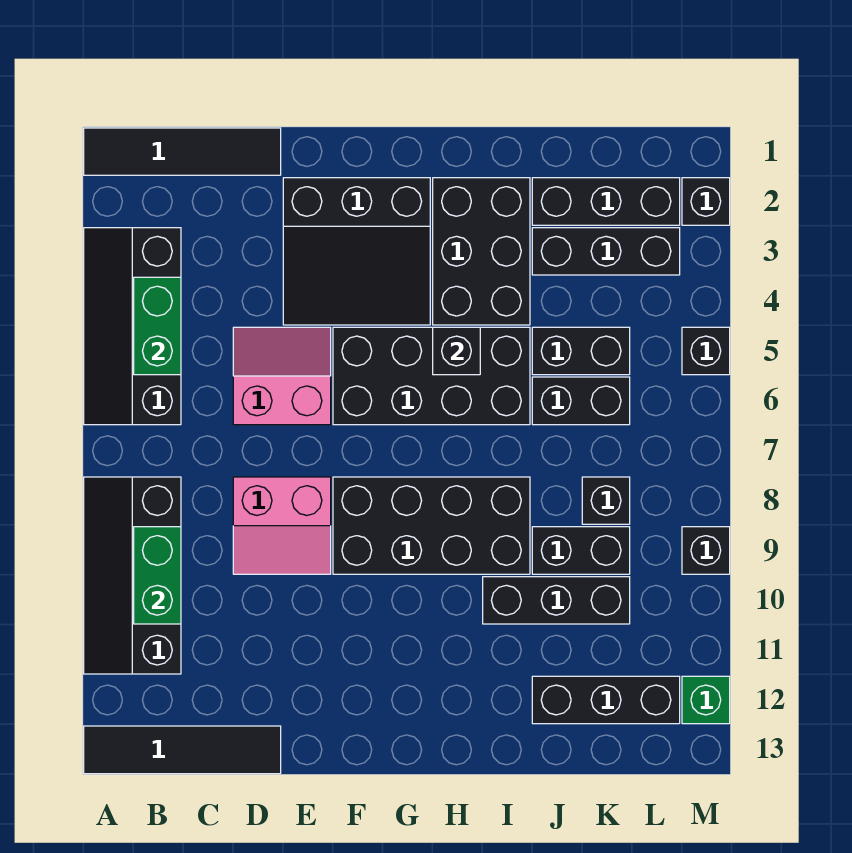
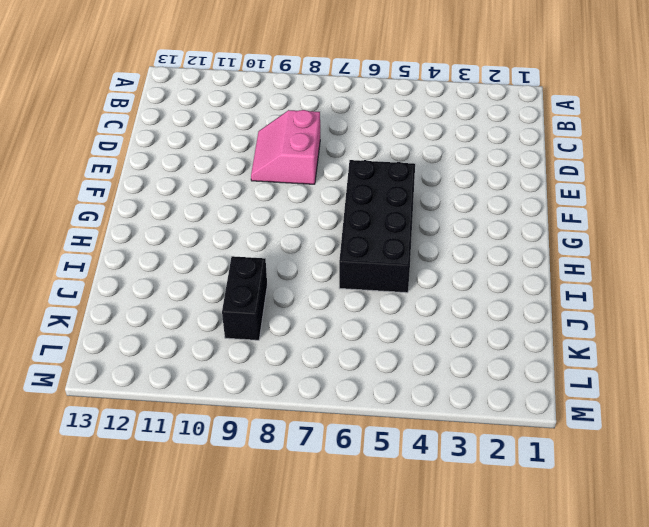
none -> black 1x4 tile [84,128,281,175]
none -> black 2x4 slope [84,228,181,425]
none -> black 2x4 slope [84,477,181,674]

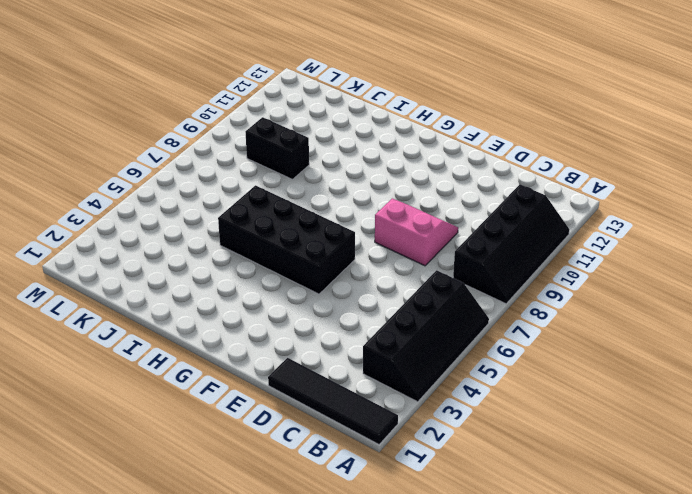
none -> black 1x4 tile [84,726,281,774]
none -> pink 2x2 slope [233,327,331,425]
none -> black 3x3 slope [283,178,430,325]

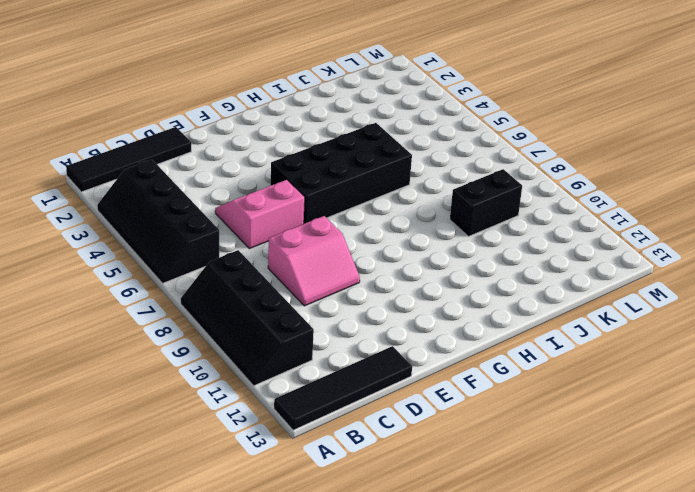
none -> black 3x3 slope [283,178,430,325]
none -> black 2x4 brick [333,477,530,574]
none -> black 2x3 brick [433,178,530,325]

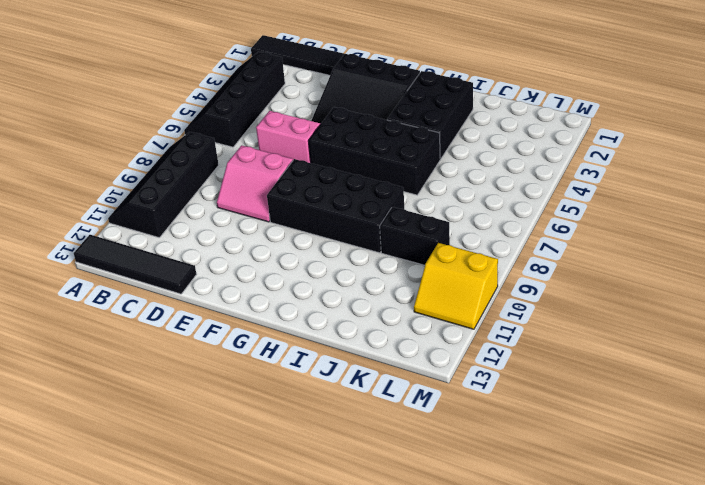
yellow 2x2 slope [414,243,498,329] -> none
none -> black 1x3 brick [483,577,630,624]
none -> black 1x3 brick [532,178,680,225]
none -> black 1x3 brick [532,228,680,275]

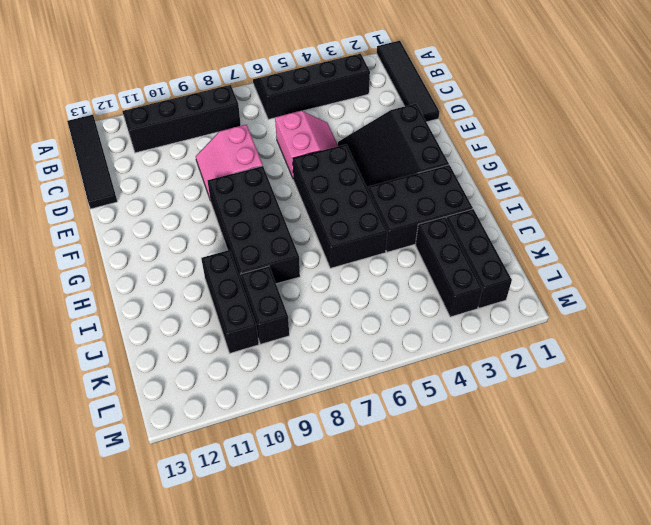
none -> black 1x2 brick [532,327,630,375]
none -> black 1x2 brick [532,377,630,425]
none -> black 1x3 brick [532,676,680,724]

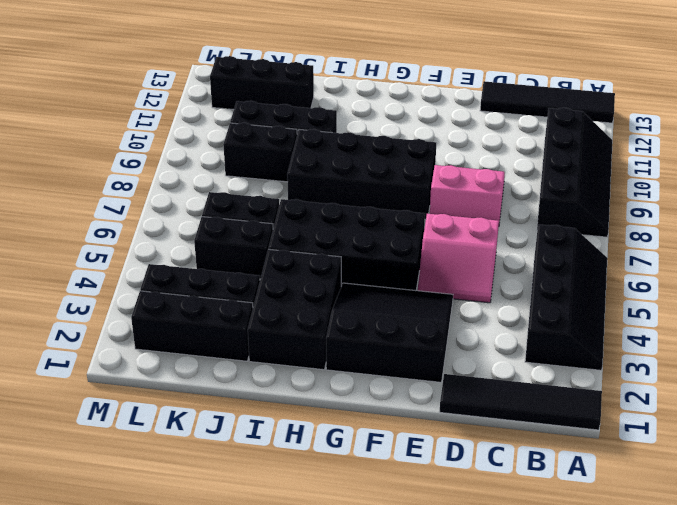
none -> black 1x1 brick [582,477,630,524]
none -> black 1x1 brick [682,178,730,225]
none -> black 1x1 brick [682,327,730,375]

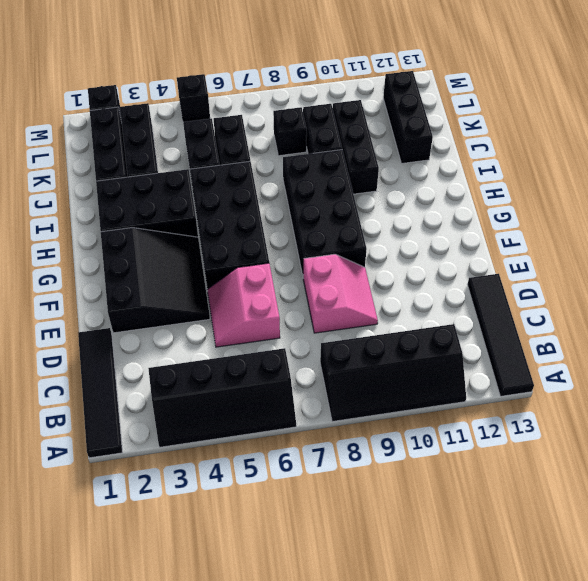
none -> black 1x1 brick [682,527,730,574]
none -> green 1x1 brick [682,676,730,724]
none -> green 1x2 brick [134,277,181,375]

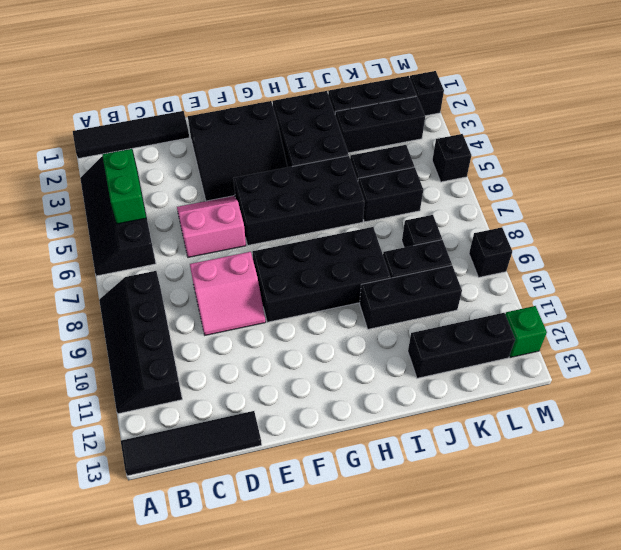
none -> green 1x2 brick [134,527,181,624]
none -> black 1x1 brick [433,327,480,375]

